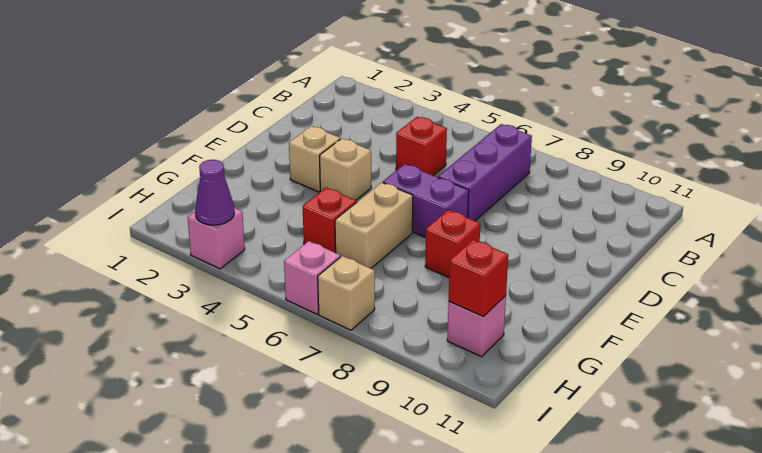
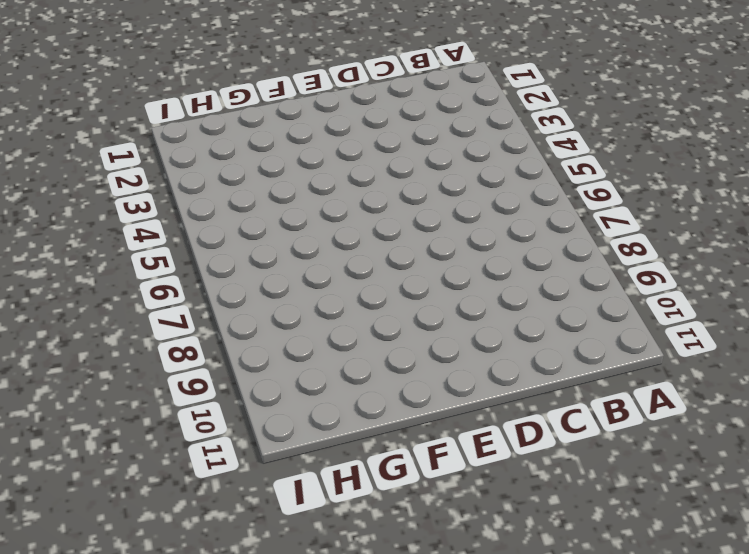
none -> purple 1x3 brick [438,124,532,221]
none -> red 1x1 brick [396,117,447,176]
none -> tan 1x1 brick [289,126,340,192]

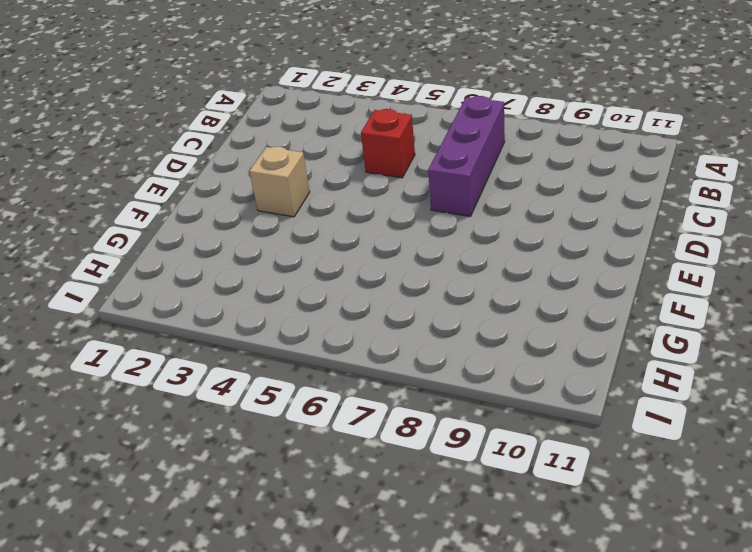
none -> tan 1x1 brick [320,139,371,200]
none -> purple 1x2 brick [383,164,469,238]
none -> tan 1x2 brick [335,182,413,268]

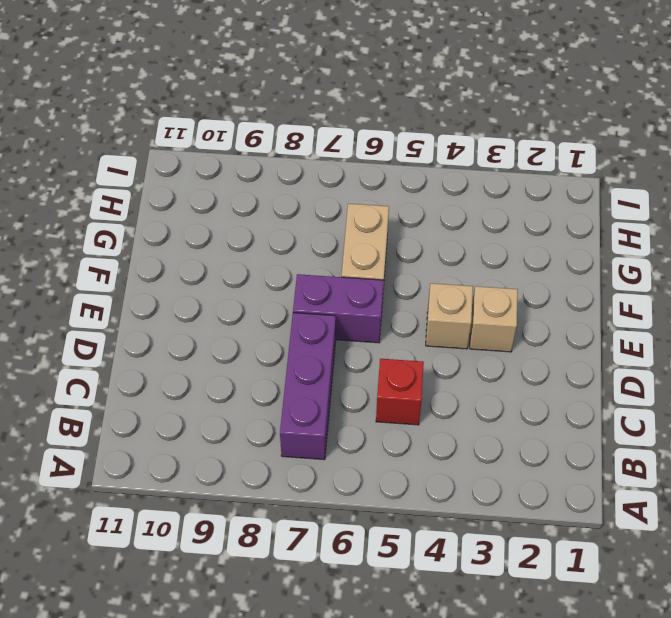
none -> red 1x1 brick [425,210,480,277]
none -> red 1x1 brick [303,188,357,253]
none -> pink 1x1 brick [447,296,506,357]

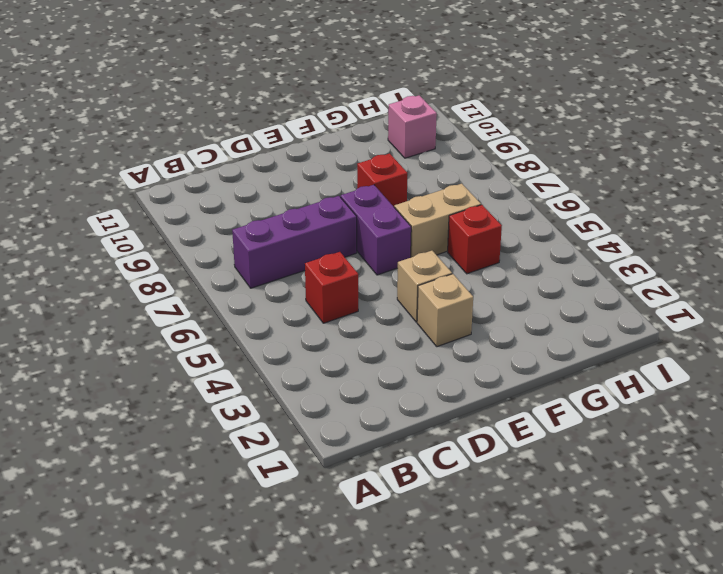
none -> pink 1x1 brick [188,208,245,269]
none -> pink 1x1 brick [284,241,341,314]
none -> tan 1x1 brick [318,256,375,330]

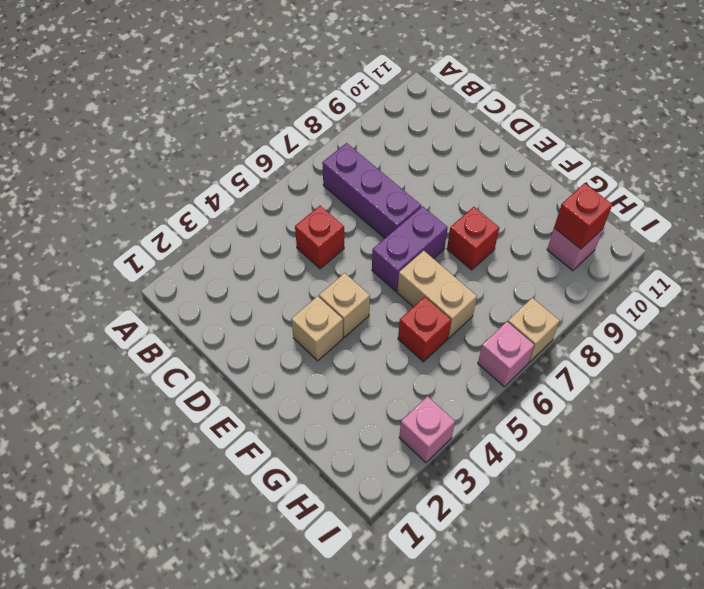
none -> purple 1x1 cone [195,160,234,225]

